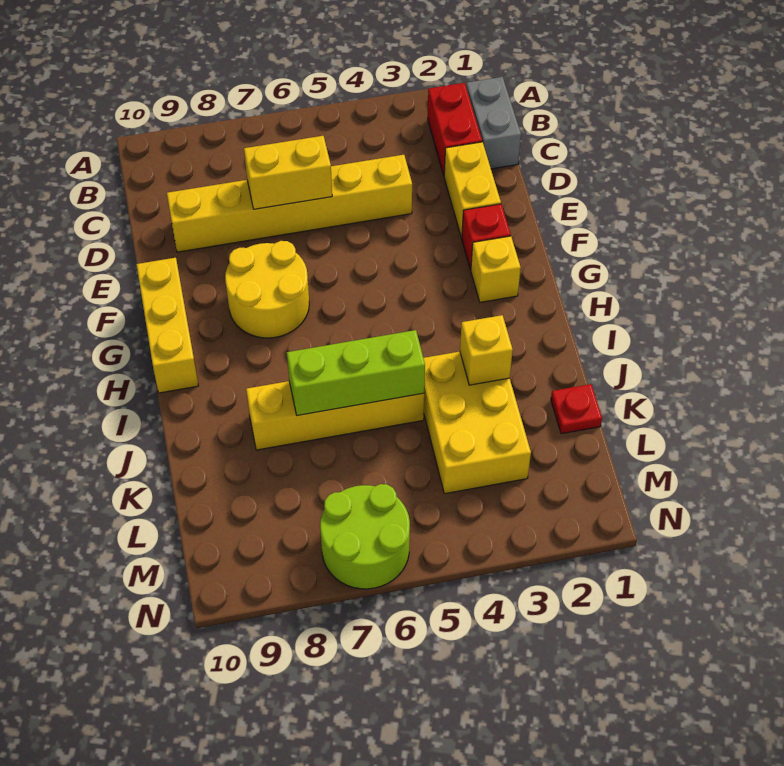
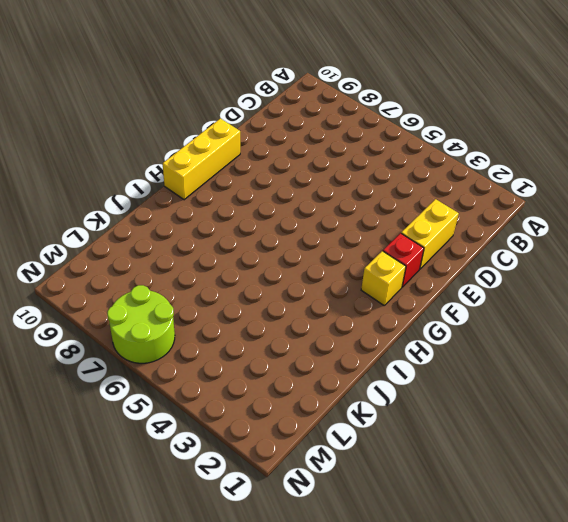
none -> grey 1x2 brick [466,77,521,169]
none -> red 1x2 brick [428,83,482,175]
none -> yellow 1x6 brick [167,155,412,252]

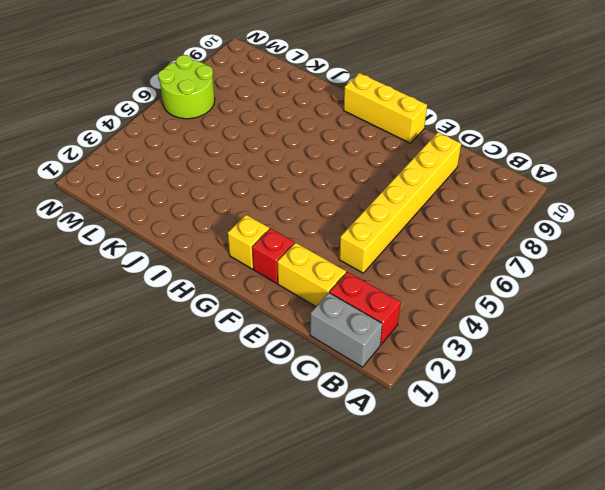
none -> yellow 2x2 round brick [225,241,309,338]
none -> yellow 2x3 brick [424,352,531,494]
none -> yellow 1x4 brick [246,381,424,450]

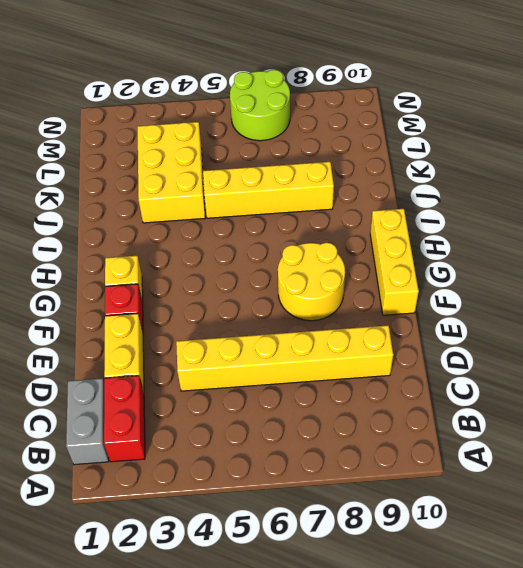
none -> red 1x1 plate [551,384,602,434]
none -> yellow 1x2 brick [244,136,332,209]
none -> yellow 1x1 brick [460,315,513,385]

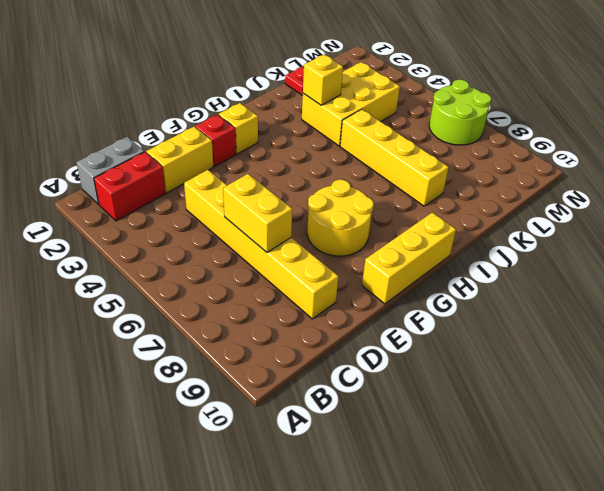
none -> lime 1x3 brick [287,330,425,416]

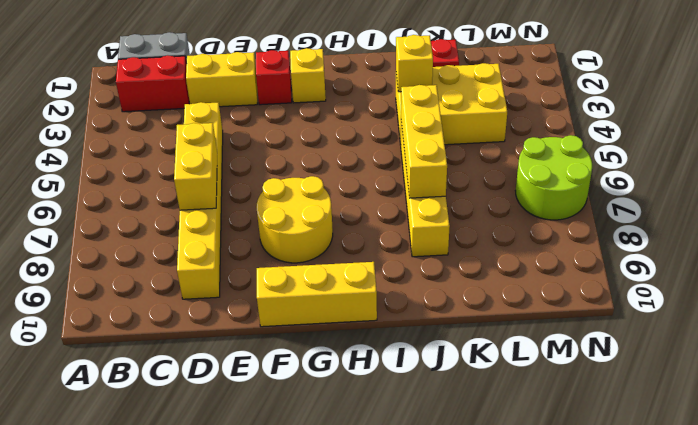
yellow 1x3 brick [401,85,447,198] -> lime 1x3 brick [287,330,425,416]

